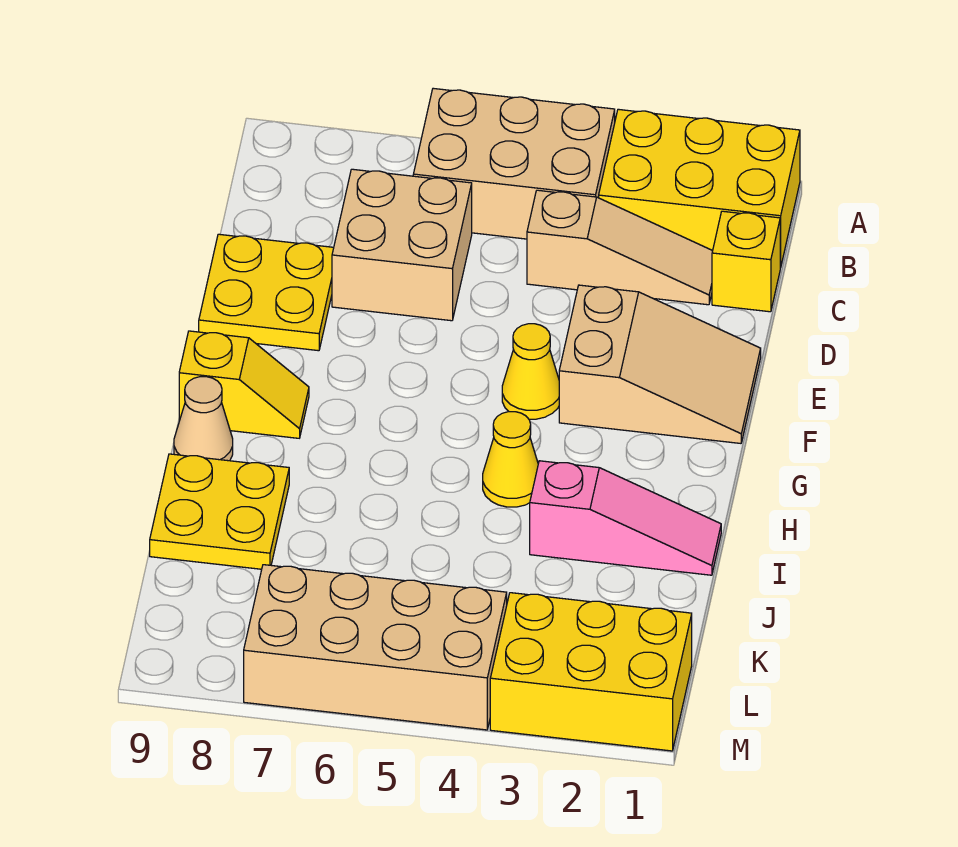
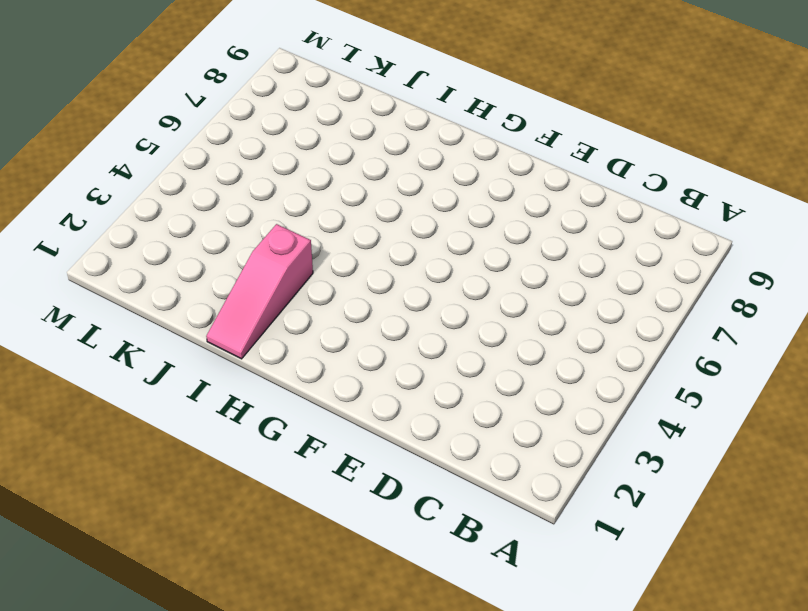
none -> yellow 2x3 brick [599,109,800,268]
none -> tan 2x3 brick [413,88,615,239]
none -> yellow 1x1 brick [712,211,780,312]

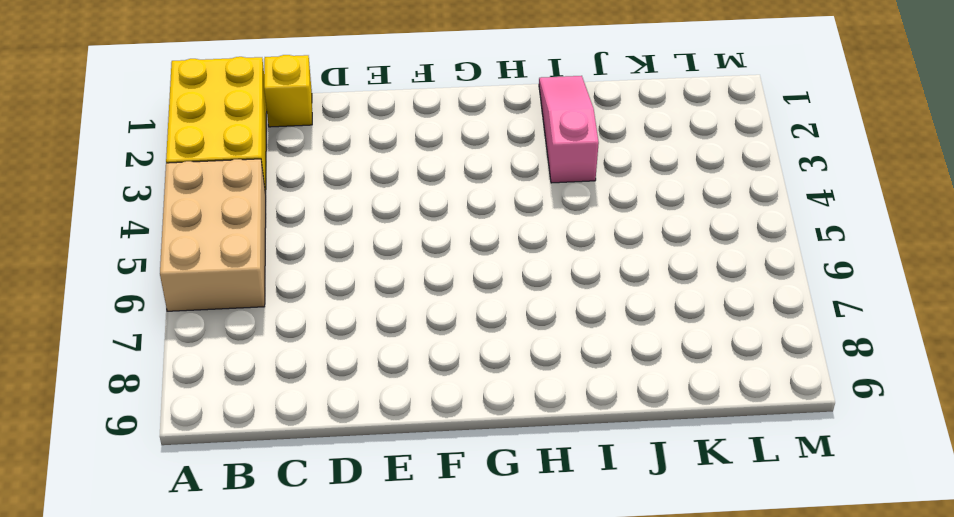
none -> tan 1x3 slope [527,190,712,305]
none -> tan 2x2 brick [332,169,472,321]
none -> yellow 2x2 plate [199,234,334,351]

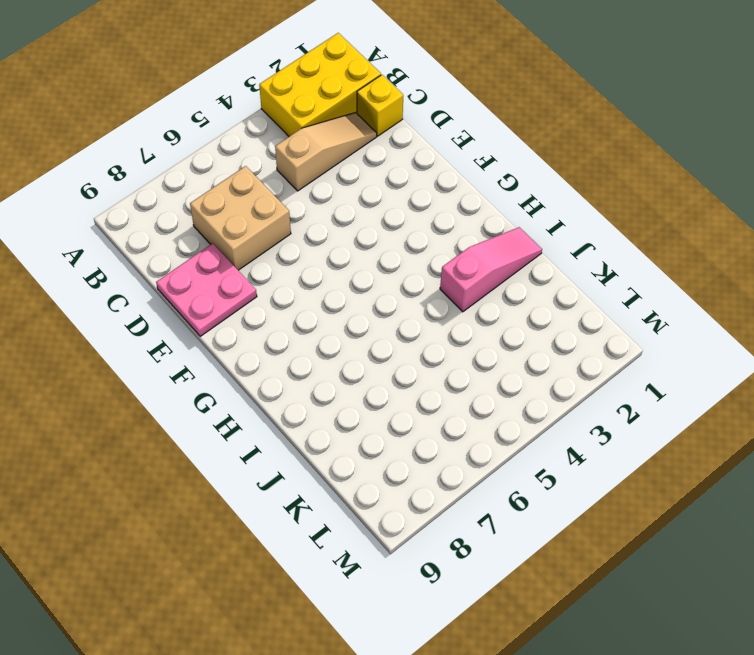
pink 2x2 plate [156,243,257,336] -> yellow 2x2 plate [199,234,334,351]
none -> tan 2x3 brick [413,88,615,239]
none -> tan 2x3 slope [559,285,761,443]
none -> yellow 1x1 cone [502,324,559,419]

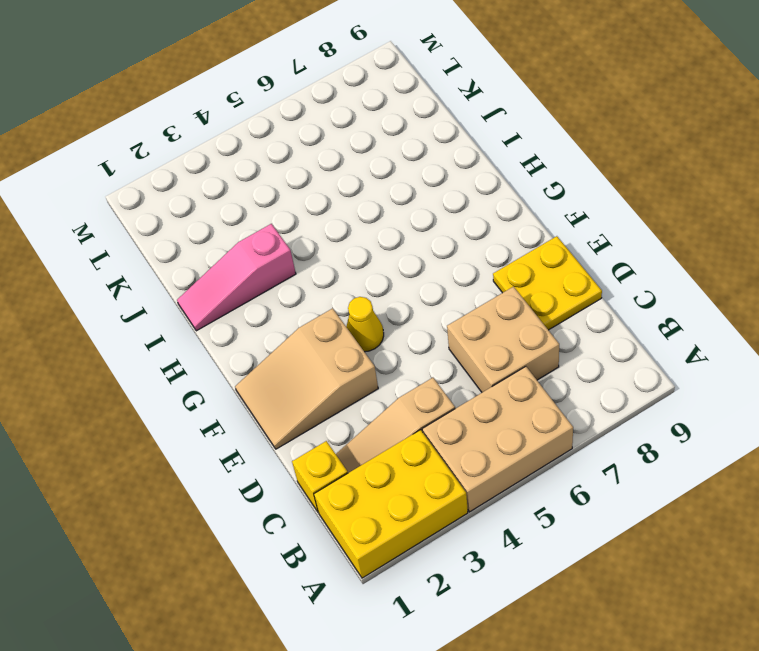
none -> yellow 1x2 slope [179,331,309,438]
none -> yellow 1x1 cone [483,412,538,507]
none -> tan 1x1 cone [174,377,233,461]

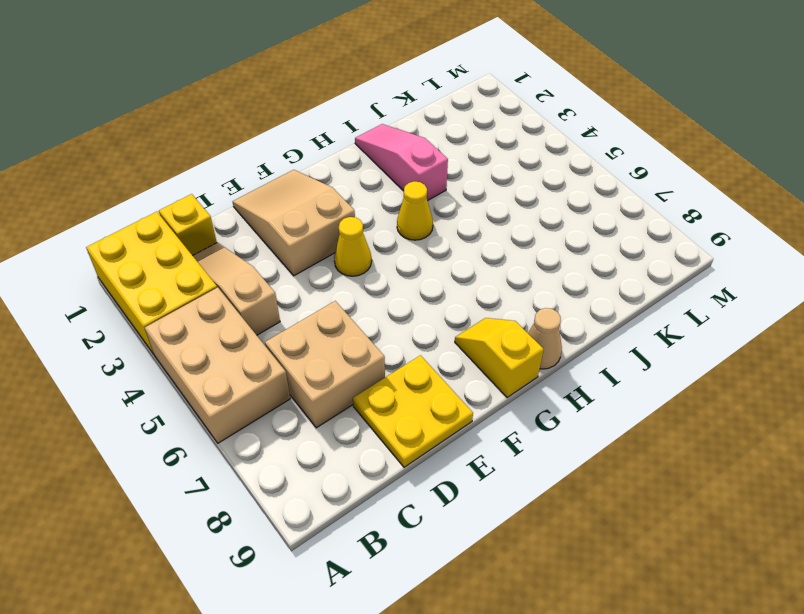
none -> yellow 2x2 plate [150,454,289,569]
none -> yellow 2x3 brick [490,593,692,751]
none -> tan 2x4 brick [244,565,507,730]

